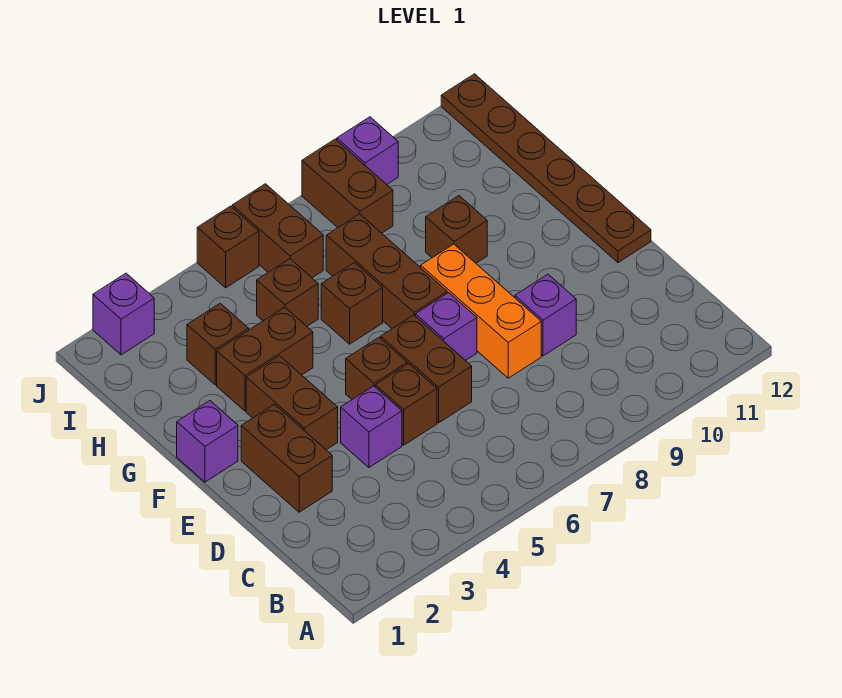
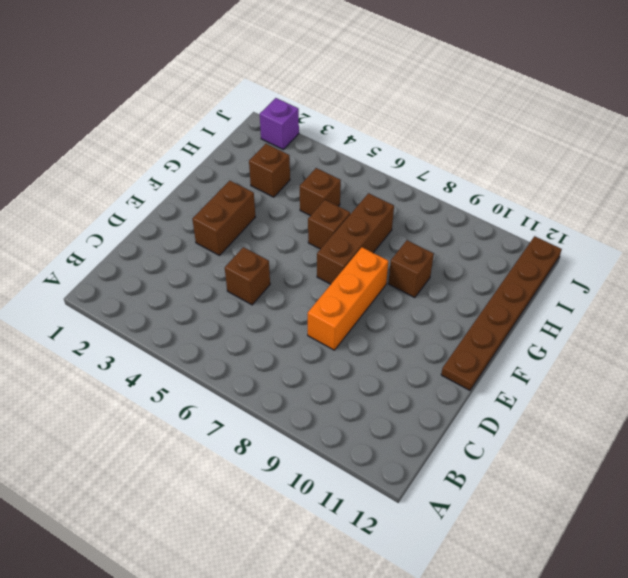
none -> brown 1x2 brick [241,404,332,512]
none -> purple 1x1 brick [341,386,402,467]
none -> brown 1x2 brick [381,315,472,423]

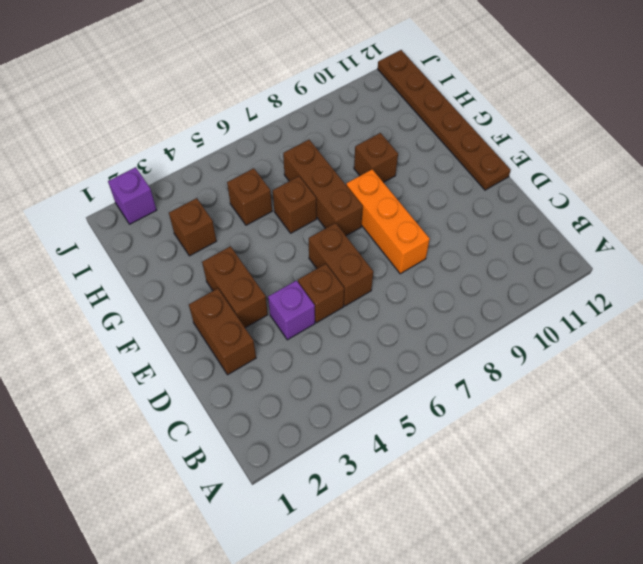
none -> purple 1x1 brick [515,274,576,356]
none -> brown 1x1 brick [346,337,407,399]
none -> purple 1x1 brick [415,293,477,361]

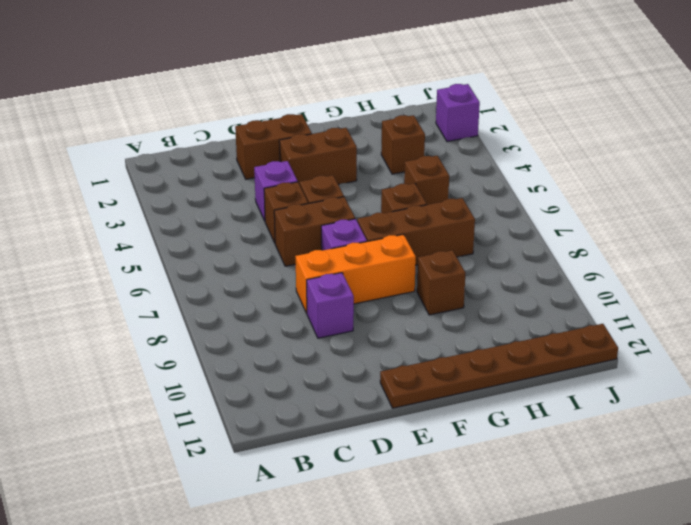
none -> purple 1x1 brick [177,401,238,482]
none -> brown 1x2 brick [217,307,313,411]
none -> brown 1x2 brick [232,184,323,278]

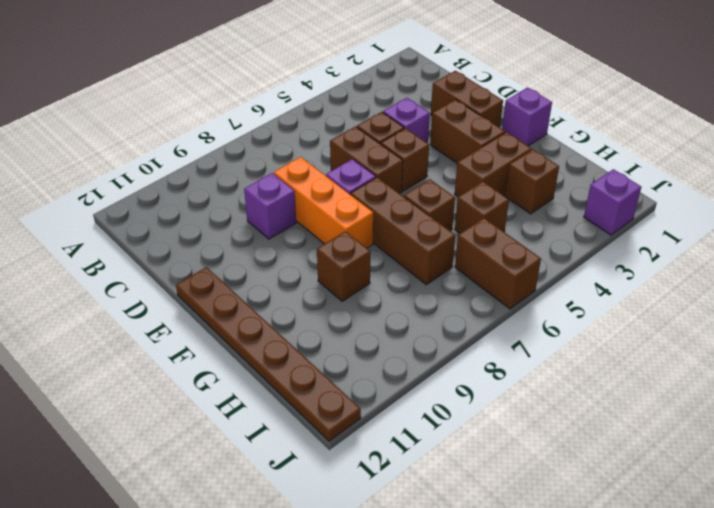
none -> brown 1x2 brick [302,139,393,233]
none -> brown 1x1 brick [197,206,259,288]
none -> purple 1x1 brick [337,117,398,184]

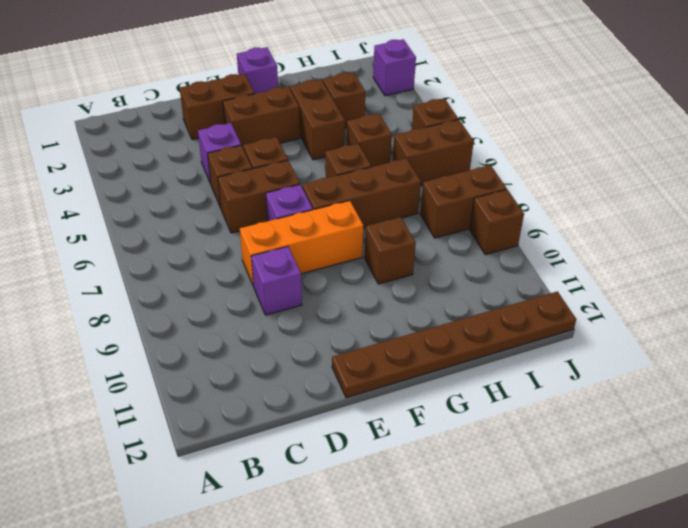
brown 1x1 brick [470,190,524,255] -> purple 1x1 brick [337,117,398,184]

